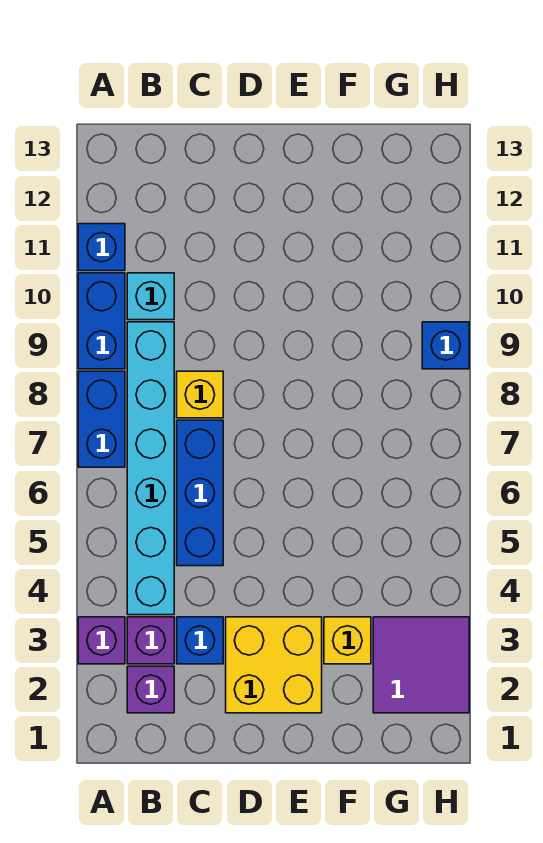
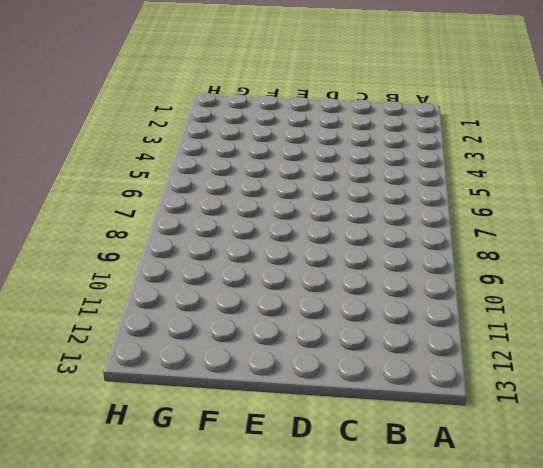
none -> purple 1x1 brick [78,617,125,664]
none -> blue 1x2 brick [78,371,125,467]
none -> blue 1x2 brick [78,273,125,369]

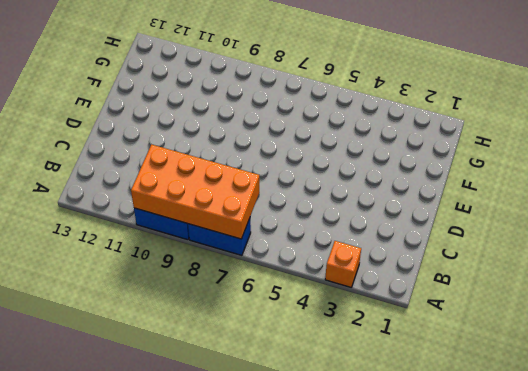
orange 1x1 brick [325,241,361,287] -> purple 1x1 brick [78,617,125,664]
orange 2x4 brick [131,145,259,239] -> none
none -> blue 1x1 brick [78,224,125,271]
none -> purple 1x1 brick [127,666,174,713]
none -> purple 1x1 brick [127,617,174,664]

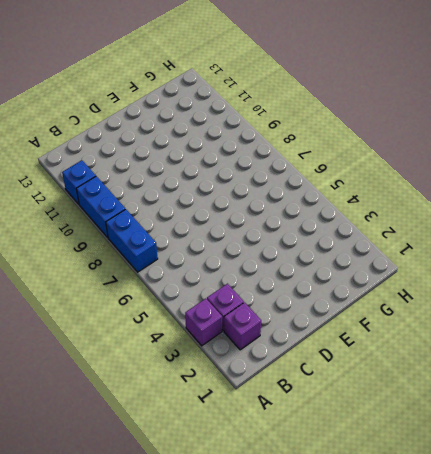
none -> cyan 1x6 brick [127,322,174,615]
none -> cyan 1x1 brick [127,273,174,320]
none -> blue 1x1 brick [177,617,223,664]

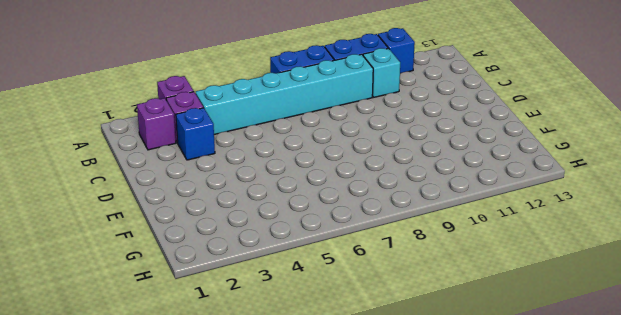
none -> blue 1x3 brick [177,420,223,566]
none -> yellow 1x1 brick [177,371,223,418]
none -> yellow 2x2 brick [226,617,322,713]

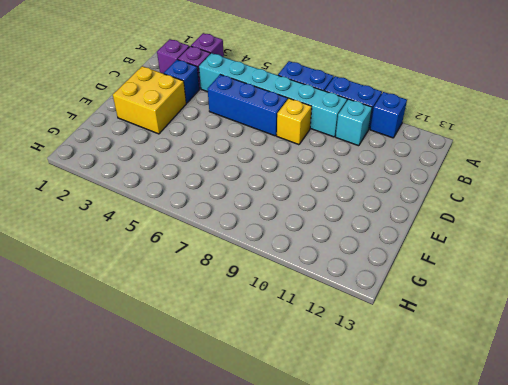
none -> yellow 1x1 brick [324,617,371,664]
none -> purple 2x2 tile [373,617,469,713]
none -> blue 1x1 brick [422,322,469,369]

